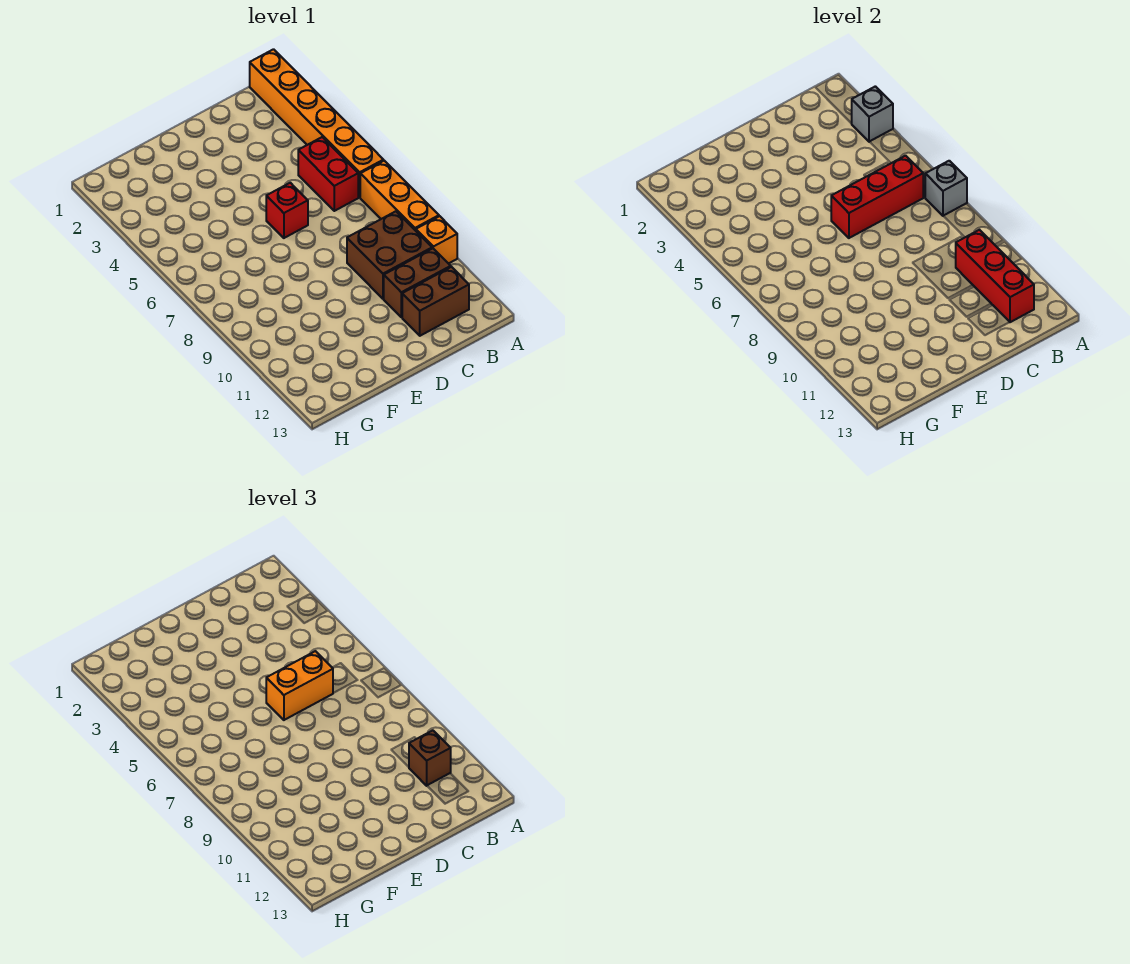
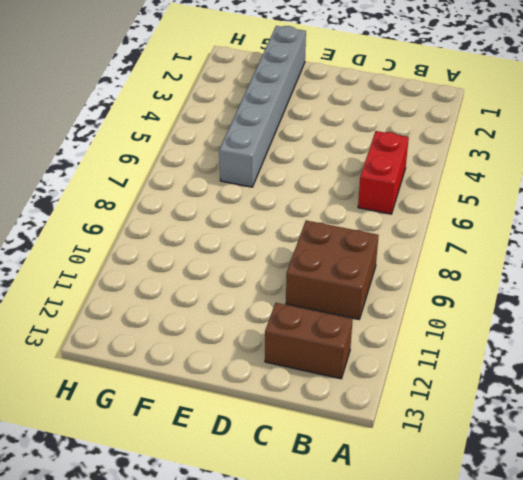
grey 1x6 brick [219,26,306,187] -> none
none -> orange 1x6 brick [250,49,384,197]
none -> orange 1x3 brick [360,161,439,231]
none -> orange 1x1 brick [416,216,457,264]

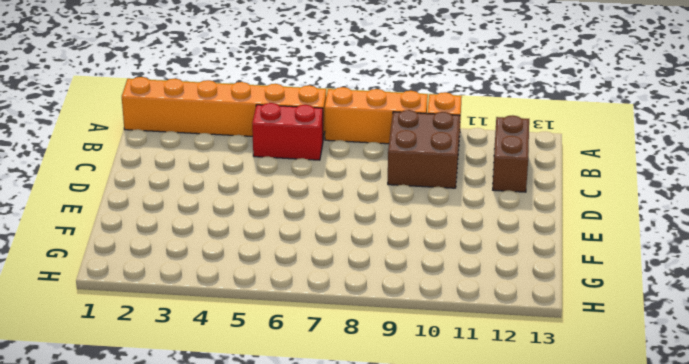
none -> brown 1x2 brick [384,248,451,317]
none -> red 1x1 brick [266,183,308,238]
none -> grey 1x1 brick [851,86,893,142]

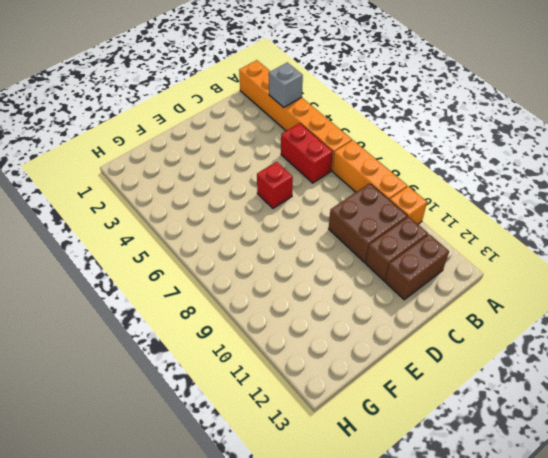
none -> grey 1x1 brick [925,161,967,216]
none -> red 1x3 brick [831,156,923,238]
none -> red 1x3 brick [956,230,1034,322]

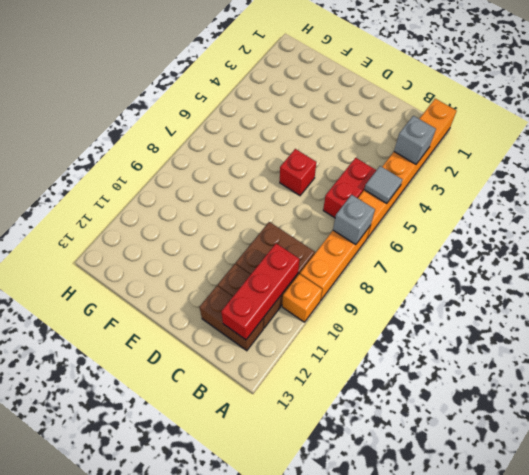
grey 1x1 tile [364,166,403,204] -> none
none -> red 1x3 brick [831,156,923,238]
none -> brown 1x1 brick [409,730,451,786]
none -> orange 1x2 brick [266,651,333,720]

